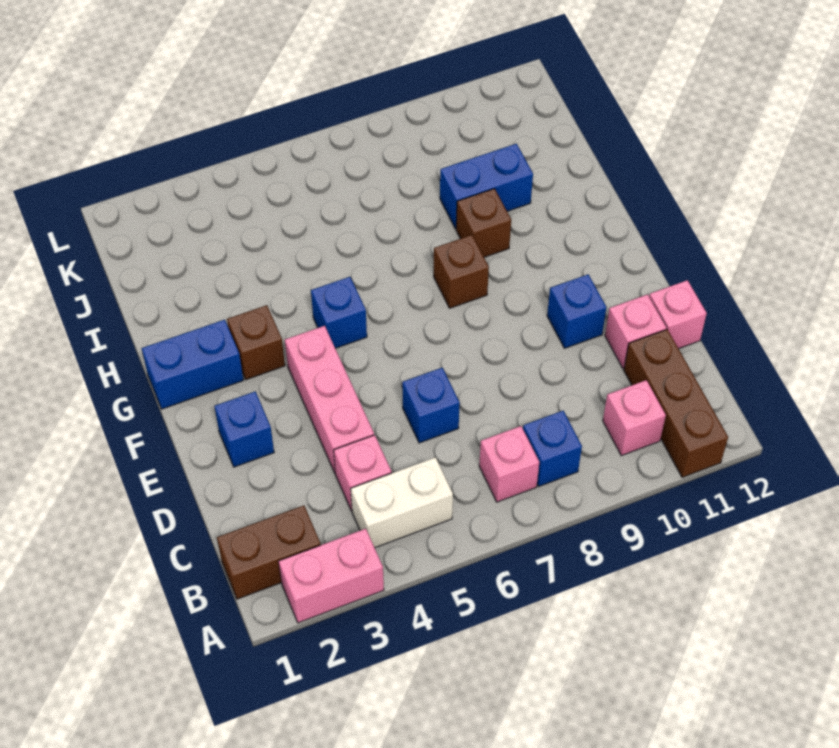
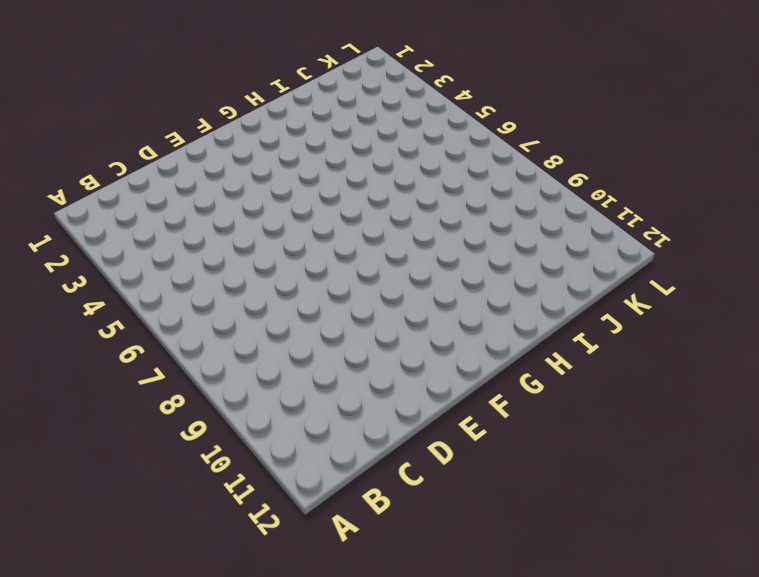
none -> pink 1x2 brick [278,529,384,623]
none -> brown 1x3 brick [624,330,728,477]
none -> brown 1x2 brick [217,506,321,599]

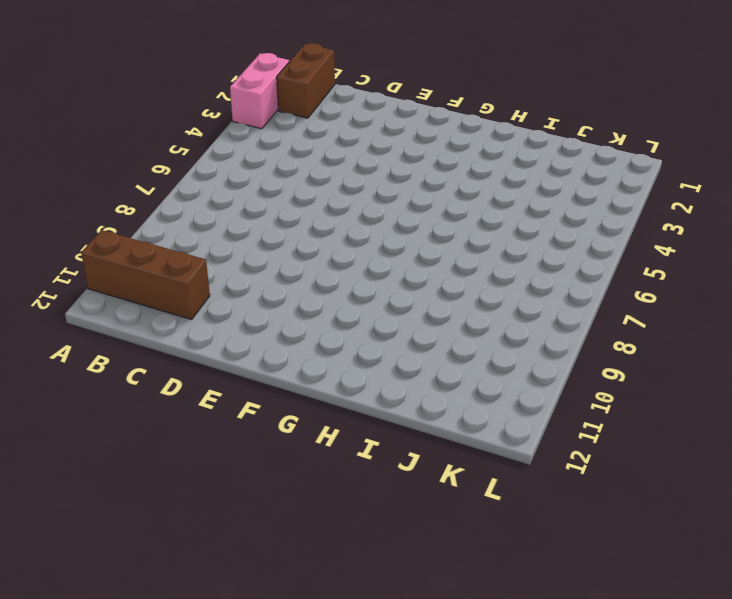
none -> white 1x2 brick [351,457,453,548]
none -> pink 1x1 brick [479,426,539,502]
none -> blue 1x1 brick [523,411,582,486]

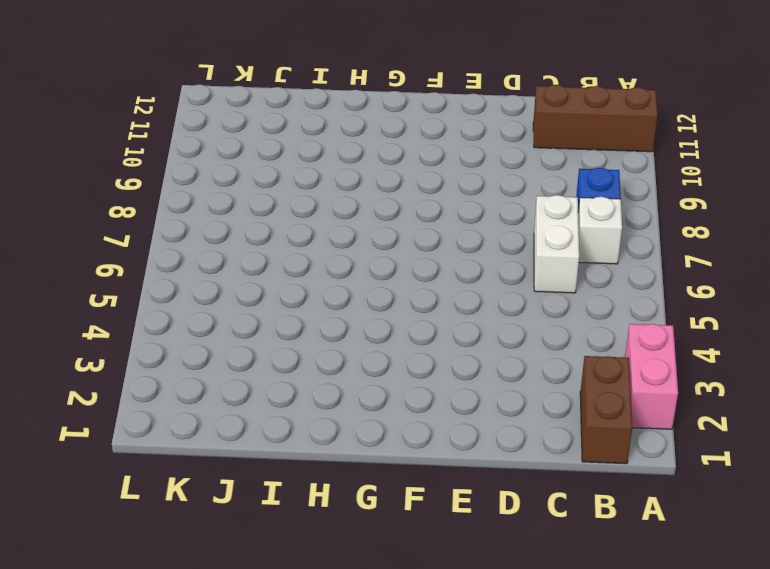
white 1x1 brick [578,197,622,264] -> pink 1x1 brick [479,426,539,502]
white 1x2 brick [534,195,579,293] -> white 1x2 brick moved to [351,457,453,548]
none -> pink 1x1 brick [603,380,666,456]
none -> pink 1x1 brick [334,435,392,511]
none -> pink 1x3 brick [285,326,374,473]

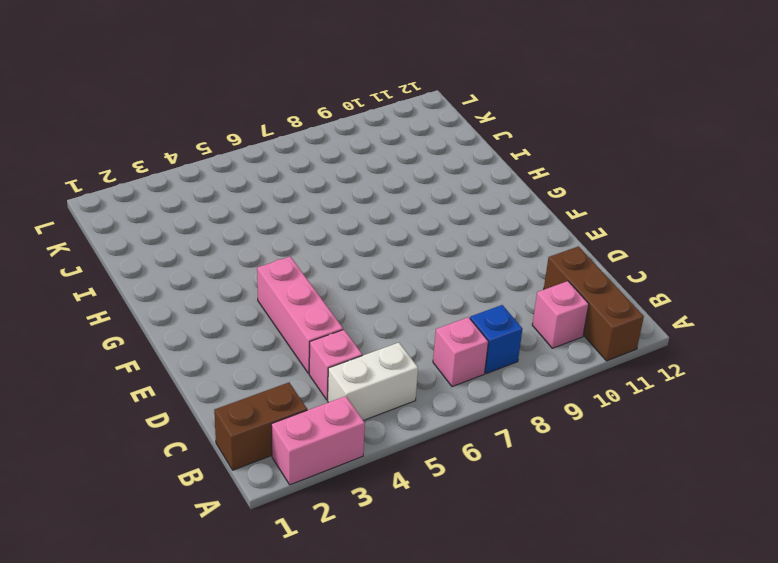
none -> blue 1x1 brick [402,368,460,443]
none -> pink 1x1 brick [605,294,666,369]
none -> pink 1x1 brick [649,280,707,349]

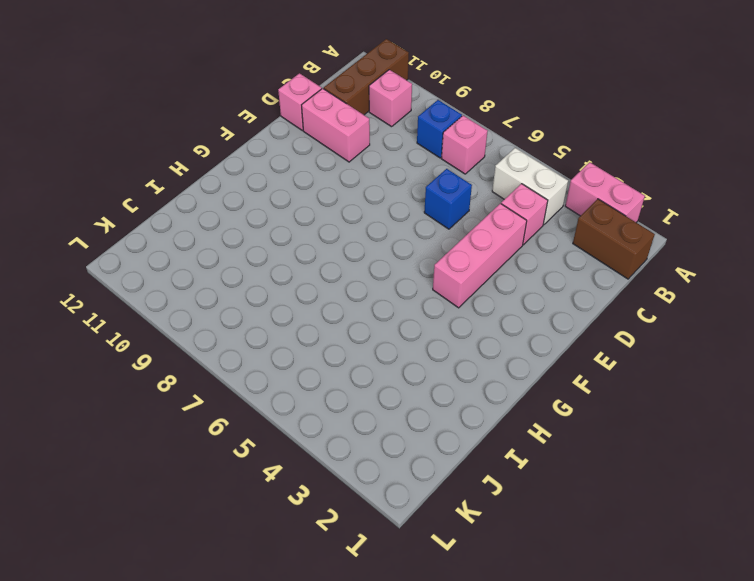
pink 1x2 brick [302,88,370,162] -> pink 1x1 brick [605,294,666,369]
none -> blue 1x1 brick [214,392,274,467]
none -> blue 1x1 brick [547,274,606,348]
none -> blue 1x2 brick [142,320,243,409]

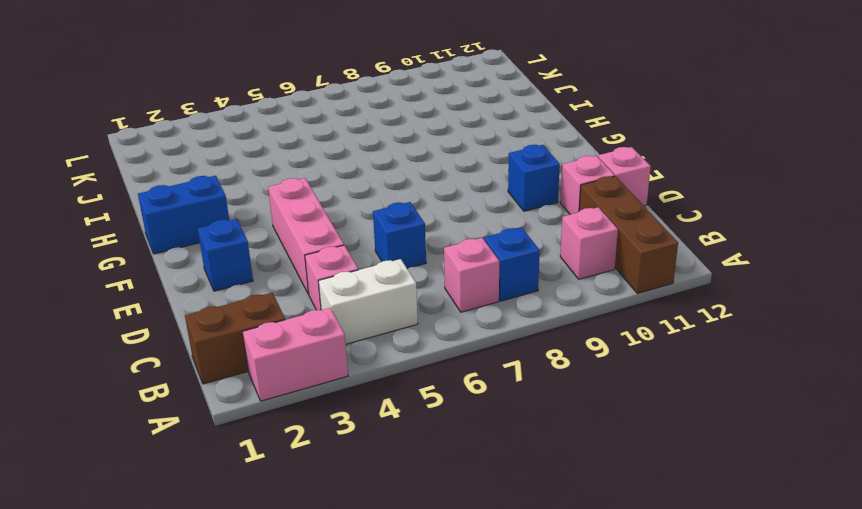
none -> brown 1x1 brick [227,305,285,380]
none -> blue 1x1 brick [311,277,367,348]
none -> brown 1x1 brick [434,235,489,308]

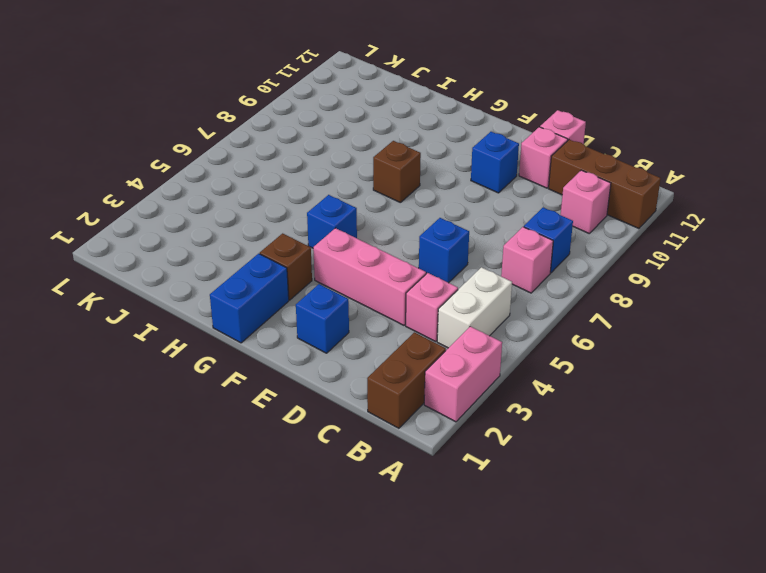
none -> brown 1x1 brick [456,189,511,257]
none -> blue 1x2 brick [440,144,533,229]

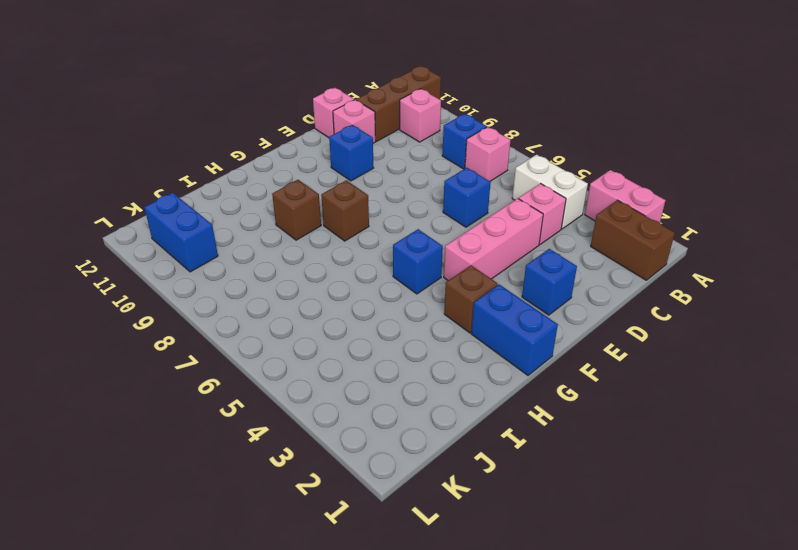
blue 1x2 brick [144,193,218,272] -> blue 1x2 brick moved to [440,144,533,229]

